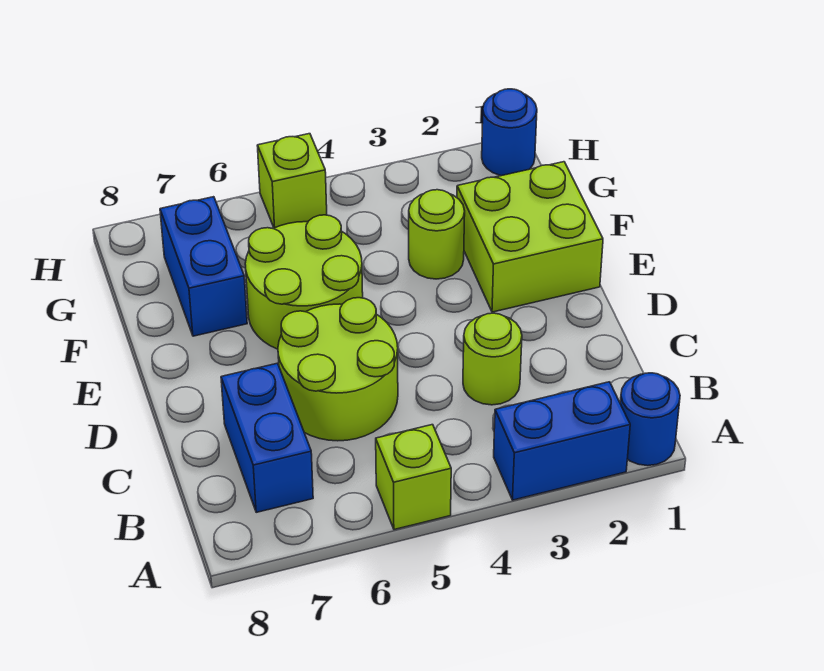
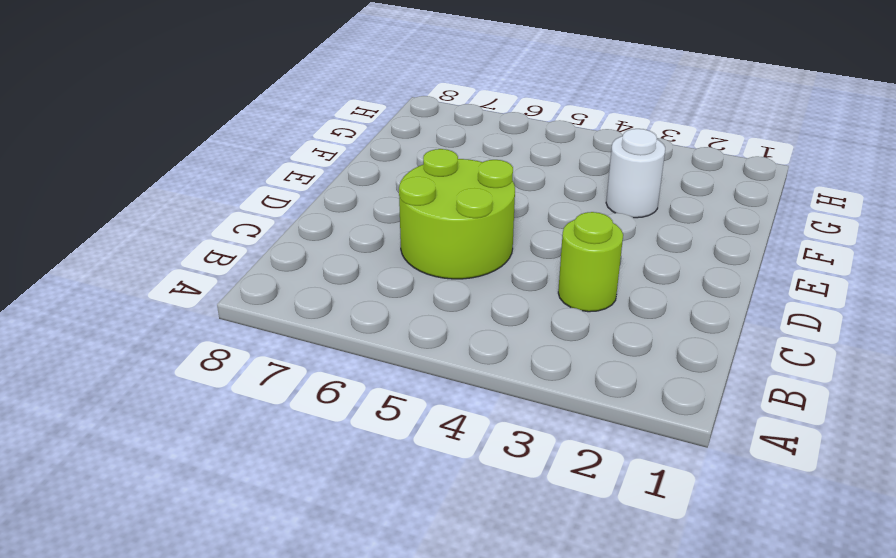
white 1x1 round brick [606,129,665,218] -> lime 1x1 round brick [409,190,465,279]
none -> blue 1x1 round brick [620,373,680,466]
none -> blue 1x2 brick [494,382,630,500]
none -> lime 1x1 brick [376,425,451,530]

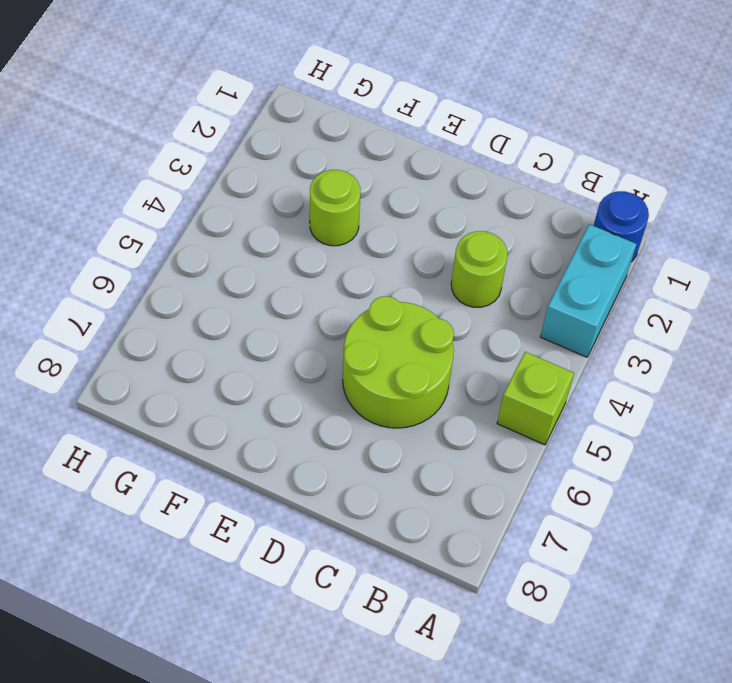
cyan 1x2 brick [541,224,636,357] -> blue 1x2 brick [494,382,630,500]
none -> blue 1x2 brick [221,363,313,512]
none -> lime 2x2 brick [457,162,603,312]
none -> lime 2x2 round brick [245,215,363,349]

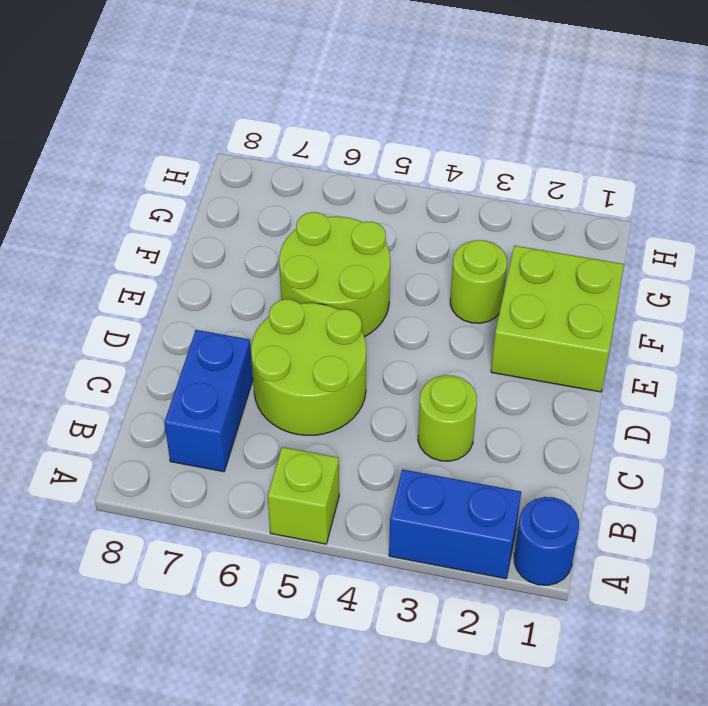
none -> blue 1x2 brick [160,197,247,336]
none -> blue 1x1 round brick [482,89,537,176]
none -> lime 1x1 brick [257,134,327,228]

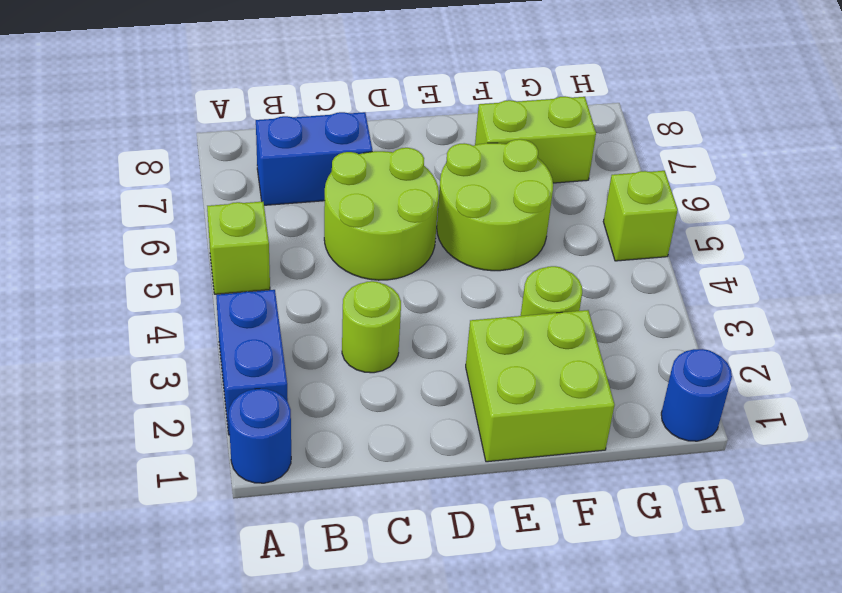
lime 1x2 brick [475,96,596,183] -> blue 1x2 brick [160,197,247,336]

